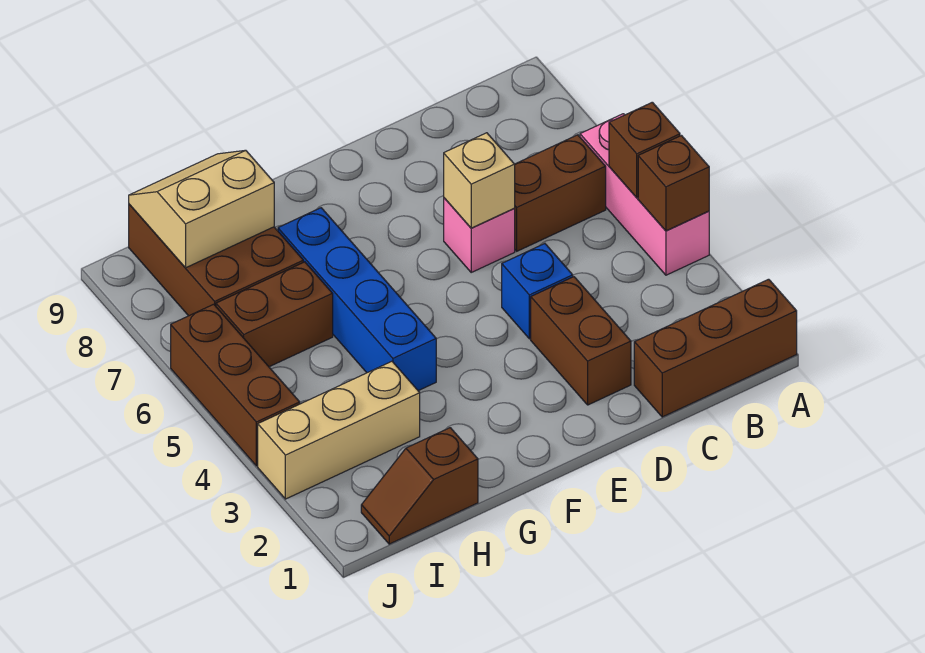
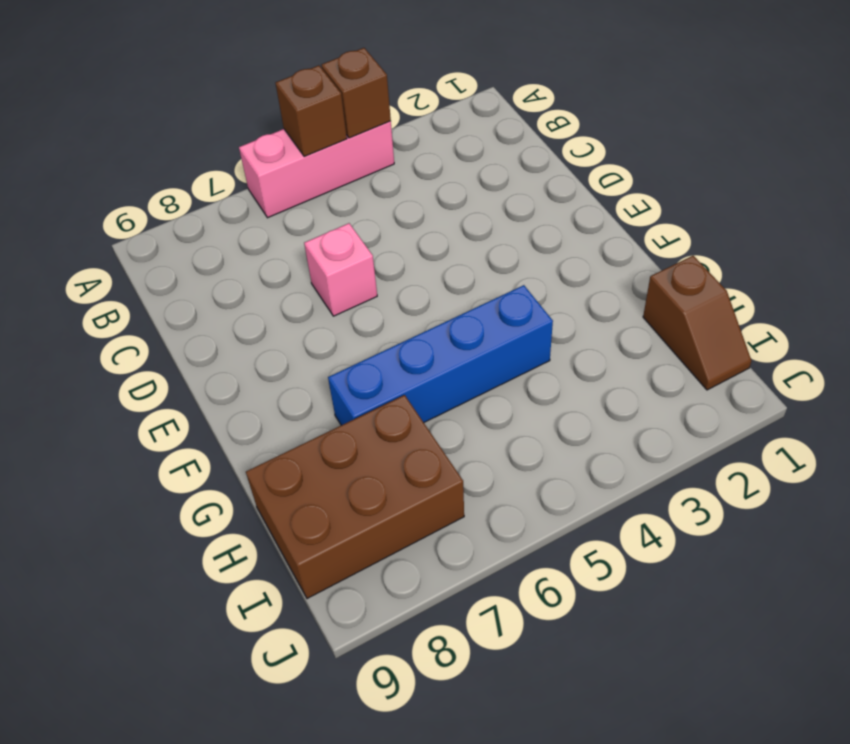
none -> brown 1x3 brick [634,279,797,417]
none -> brown 1x2 brick [514,135,606,251]
none -> brown 1x2 brick [531,277,631,405]

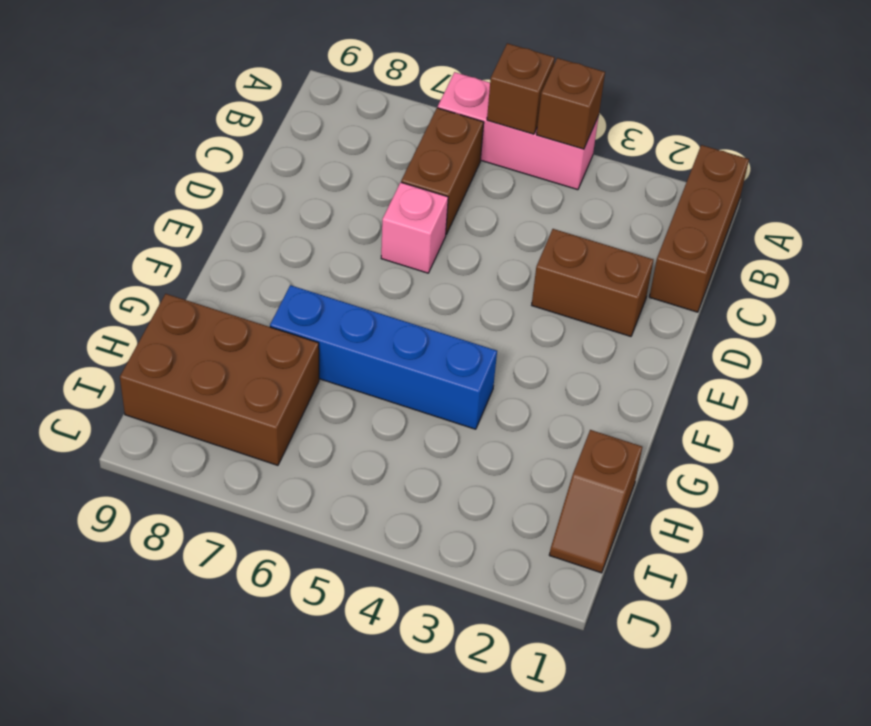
none -> blue 1x1 brick [502,244,573,339]
none -> tan 1x3 brick [258,361,420,499]
none -> brown 1x2 brick [216,262,333,367]

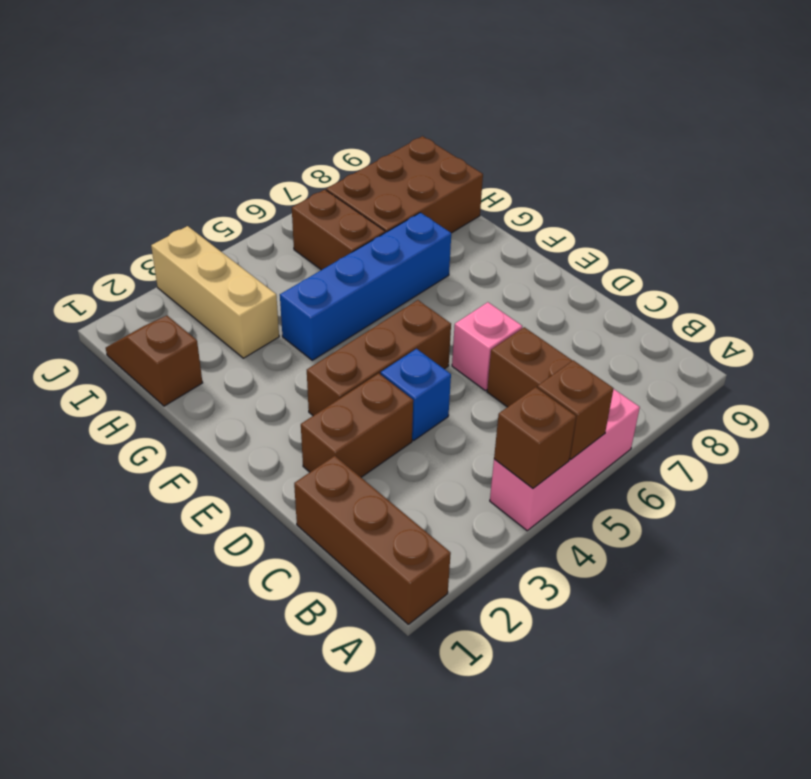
brown 1x3 brick [307,300,451,416] -> brown 1x3 brick moved to [171,304,300,466]
none -> tan 1x1 brick [444,133,515,228]
none -> tan 2x2 slope [129,150,274,268]

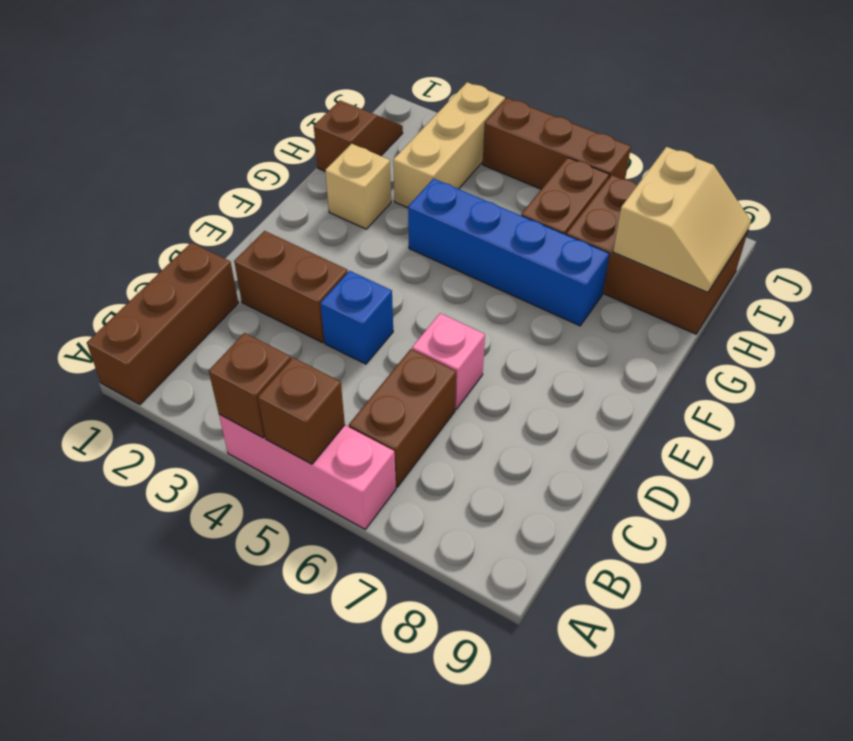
tan 1x1 brick [325,144,391,229] -> tan 1x1 brick moved to [444,133,515,228]

